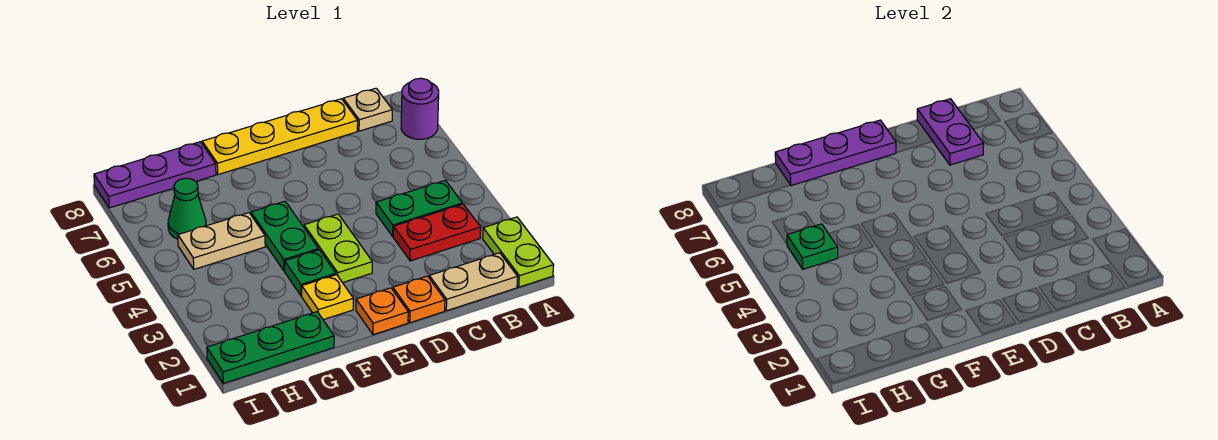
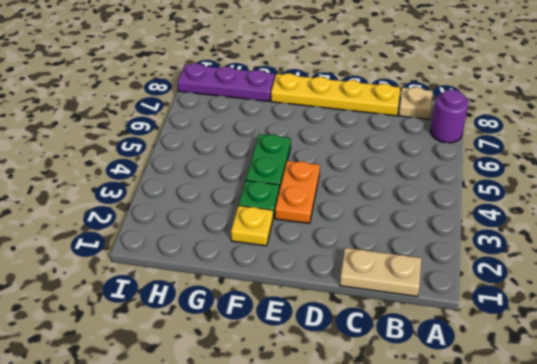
orange 1x2 plate [275,161,320,223] -> lime 1x2 plate [304,214,372,283]
none -> lime 1x2 plate [483,217,554,287]
none -> red 1x2 plate [393,204,481,261]
none -> green 1x2 plate [376,180,463,236]

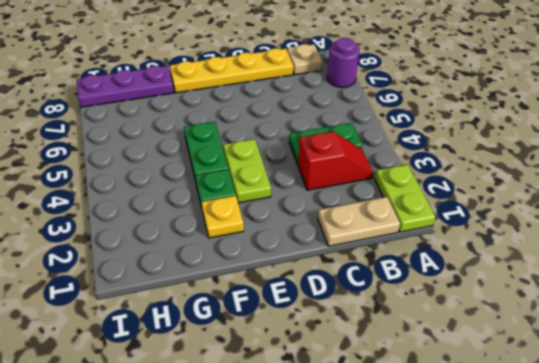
red 1x2 slope [298,131,373,190] -> red 1x2 plate [393,204,481,261]
none -> orange 1x1 plate [393,276,445,323]
none -> orange 1x1 plate [356,288,408,335]
none -> green 1x3 plate [207,312,334,383]

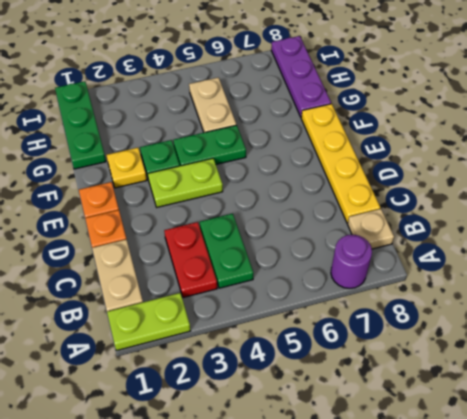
none -> green 1x1 cone [168,178,206,239]
none -> purple 1x2 plate [917,99,984,165]
none -> purple 1x3 plate [775,120,896,186]

